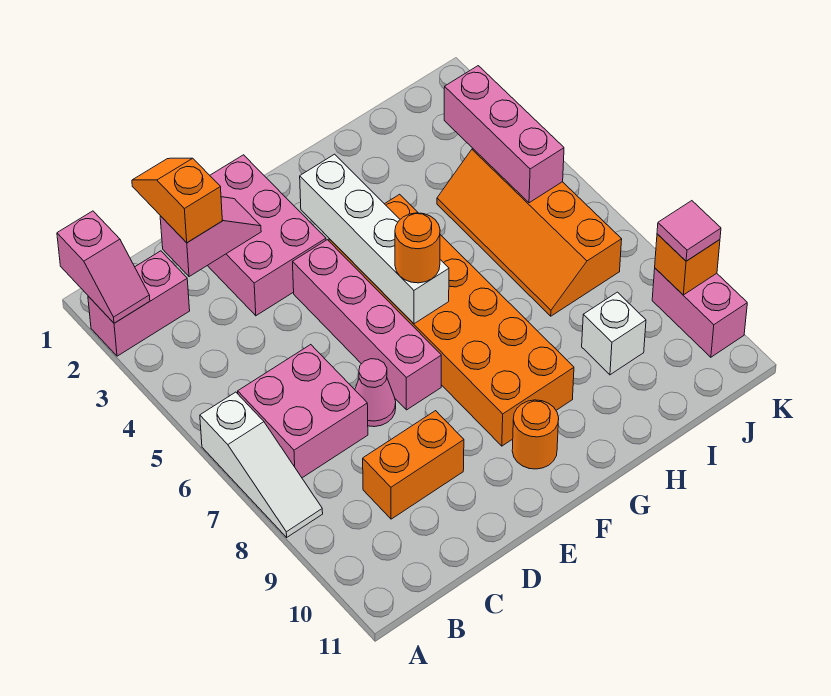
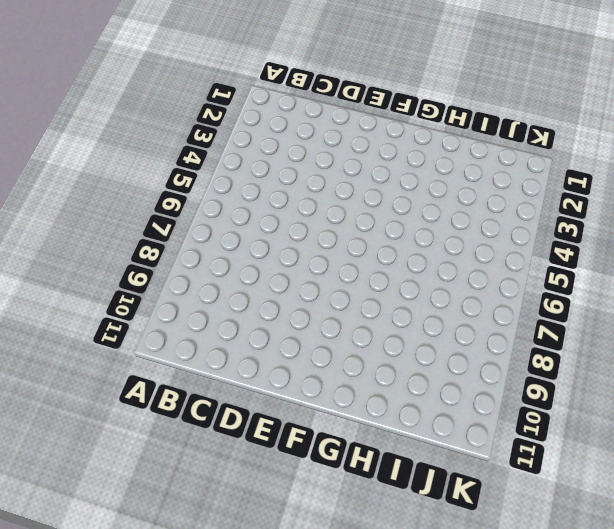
none -> pink 1x2 brick [88,251,190,356]
none -> white 1x3 slope [200,392,323,537]
none -> pink 2x2 brick [238,345,368,478]

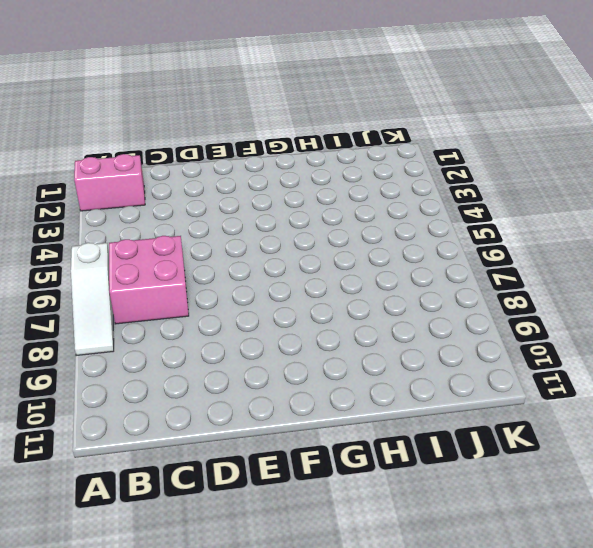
none -> orange 1x2 brick [363,411,464,519]
none -> pink 2x3 brick [208,155,326,316]
none -> pink 1x1 cone [355,359,396,427]

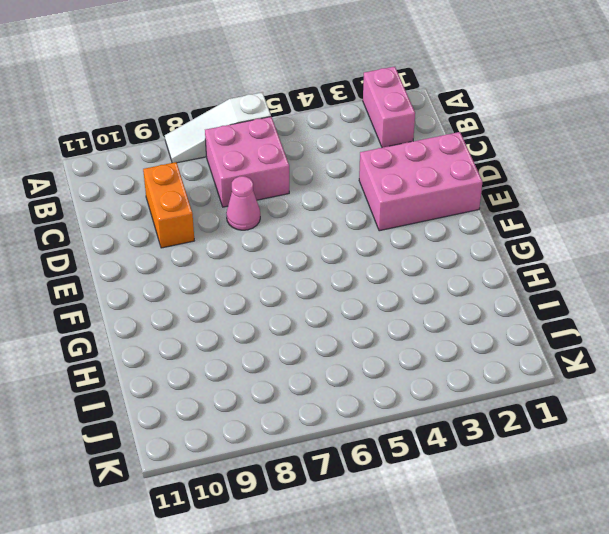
none -> pink 1x4 brick [293,240,441,410]
none -> orange 2x6 brick [329,194,574,446]
none -> orange 1x1 round brick [512,400,559,469]

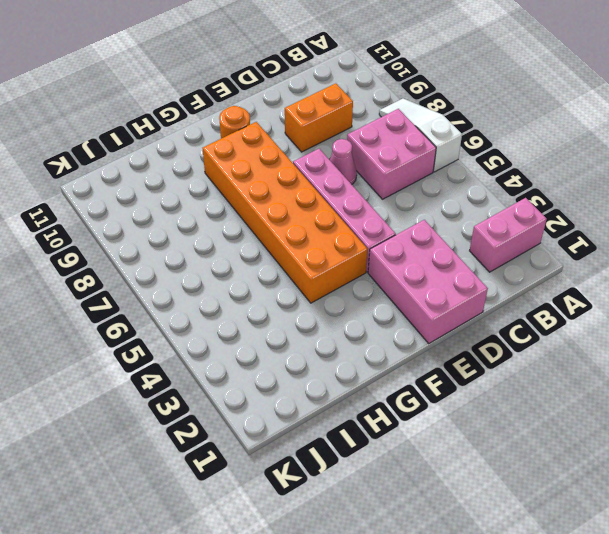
none -> orange 2x4 slope [437,149,622,316]
none -> white 1x1 brick [582,292,646,375]
none -> pink 1x2 brick [652,268,747,357]

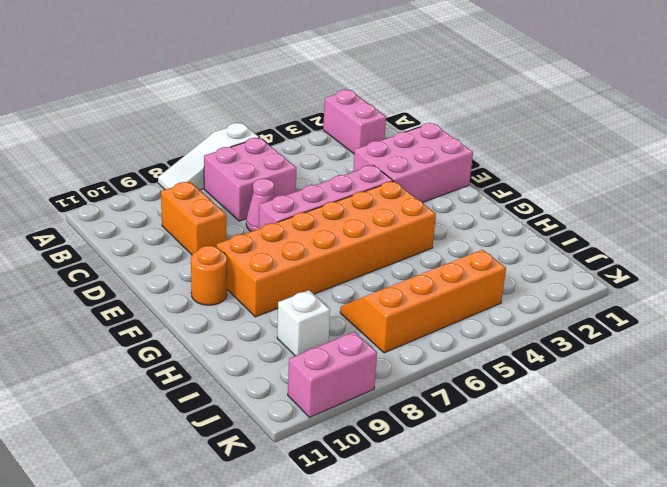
none -> pink 1x2 slope [57,211,150,323]
none -> pink 1x2 slope [160,197,261,277]
none -> white 1x4 brick [300,154,449,324]

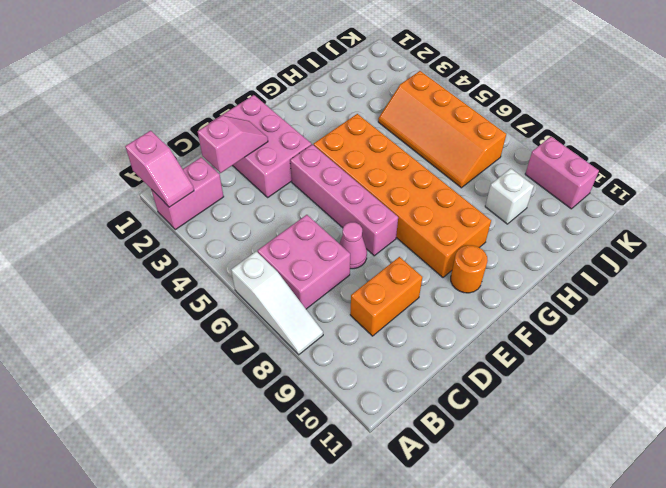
none -> white 1x4 brick [300,154,449,324]
none -> pink 1x3 brick [444,66,564,203]
none -> orange 1x1 brick [655,234,720,295]

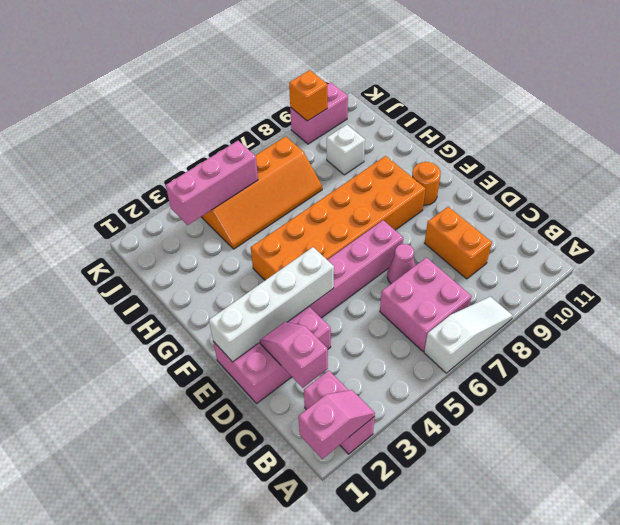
white 1x4 brick [209,247,334,362] -> white 1x4 brick moved to [300,154,449,324]
none -> orange 1x2 slope [132,158,222,243]
none -> orange 1x1 round brick [395,213,440,283]
none -> pink 1x1 tile [657,201,721,261]

